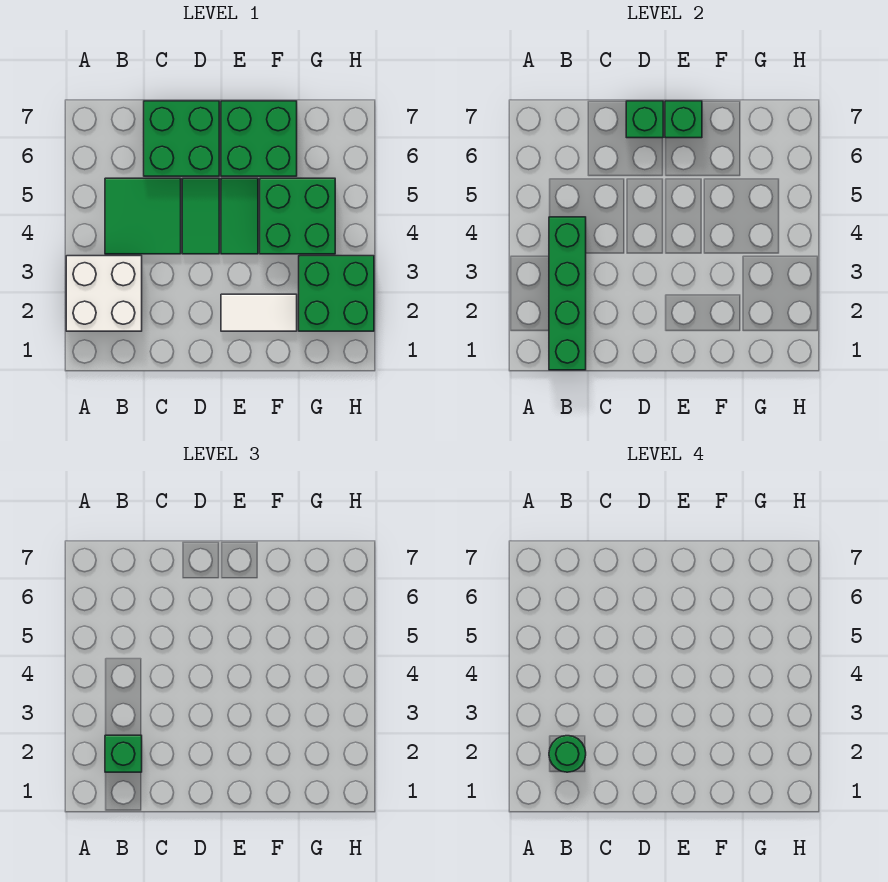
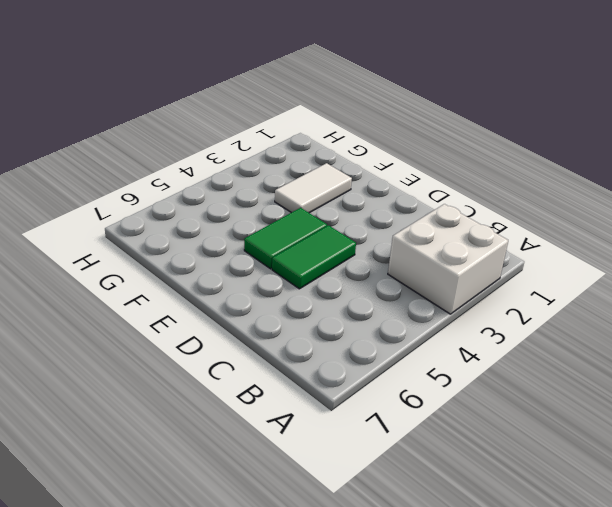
white 1x2 tile [275,163,352,213] -> white 1x2 tile turned to [221,294,297,331]
none -> green 2x2 tile [105,178,181,254]
none -> green 2x2 brick [144,101,219,176]
none -> green 2x2 brick [221,101,297,176]

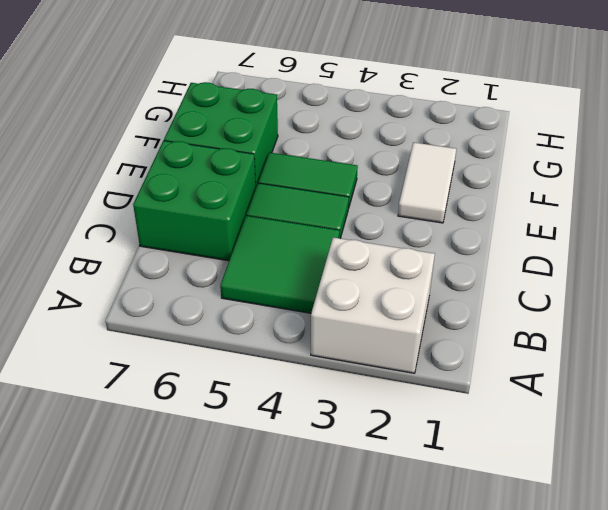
none -> green 2x2 brick [260,178,335,254]
none -> green 2x2 brick [299,256,374,331]
none -> green 1x4 brick [549,217,586,370]

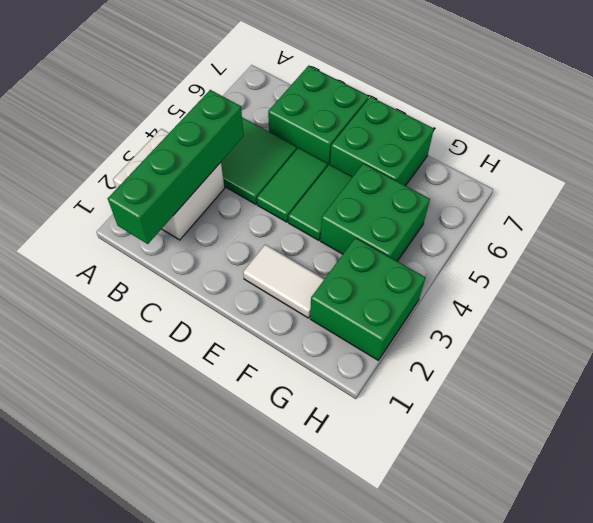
none -> green 1x1 brick [626,101,663,138]
none -> green 1x1 brick [665,101,702,138]
none -> green 1x1 brick [105,735,142,772]

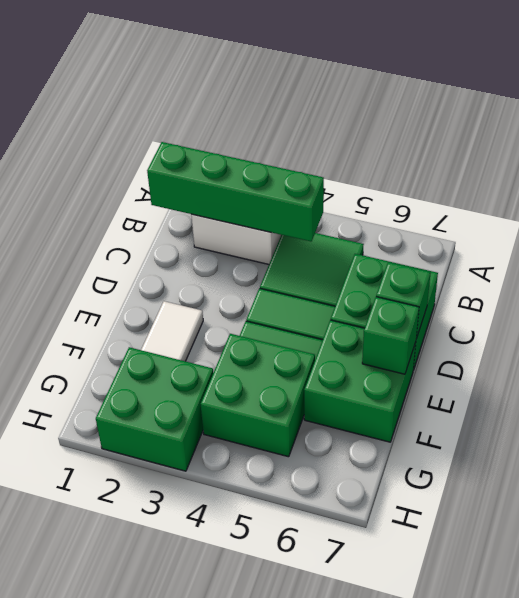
none -> green 1x1 brick [105,735,142,772]
none -> green 1x1 round brick [549,736,586,772]

